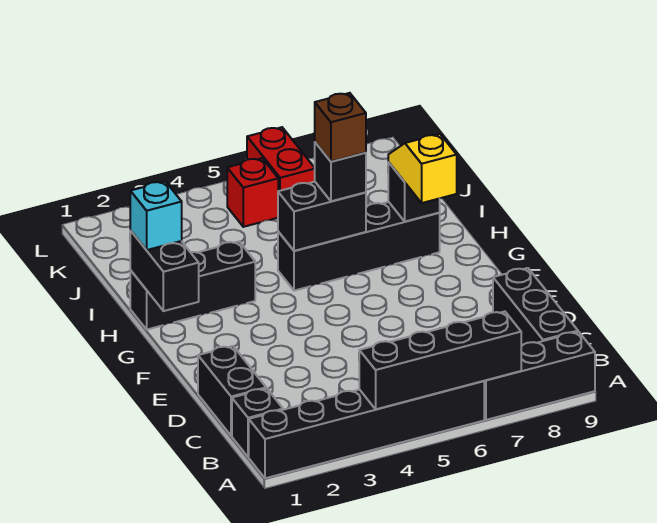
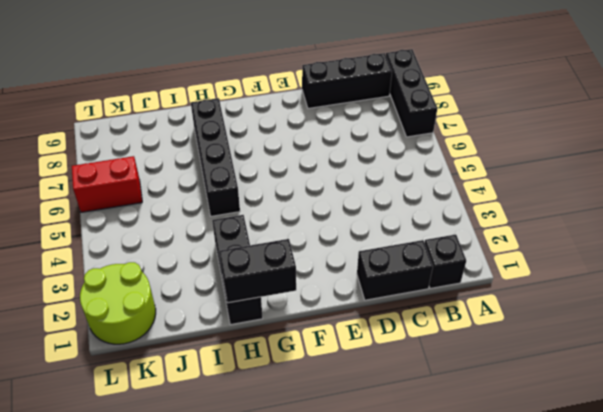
lime 2x2 round brick [80,262,156,344] -> none
none -> black 1x6 brick [249,381,484,478]
none -> red 1x1 brick [227,158,278,227]
none -> black 1x4 brick [359,312,521,409]

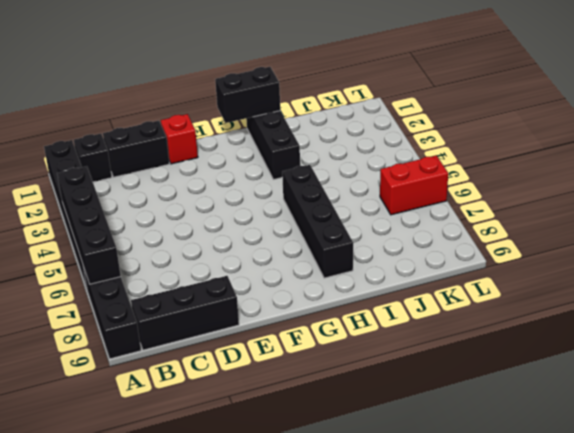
red 1x1 brick [161,114,198,164] -> red 1x1 brick moved to [227,158,278,227]
none -> black 1x2 brick [278,182,366,251]
none -> black 1x1 brick [388,162,440,221]
none -> yellow 1x2 slope [388,134,457,203]

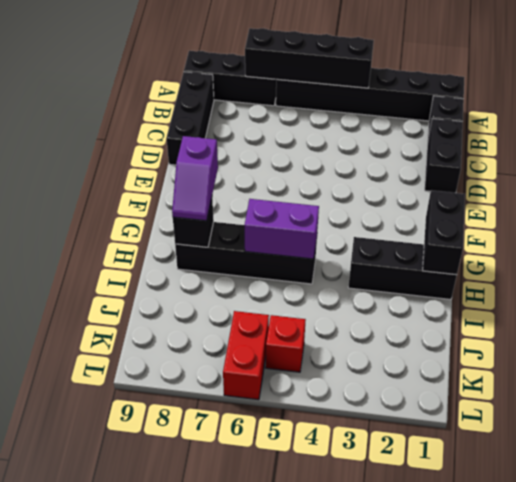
purple 1x2 slope [172,136,218,221] -> yellow 1x2 slope [388,134,457,203]
purple 1x2 brick [244,199,319,259] -> black 1x2 brick [278,182,366,251]
none -> cyan 1x1 brick [130,181,182,250]
none -> black 1x1 brick [315,142,366,201]
none -> brown 1x1 brick [315,93,366,162]

